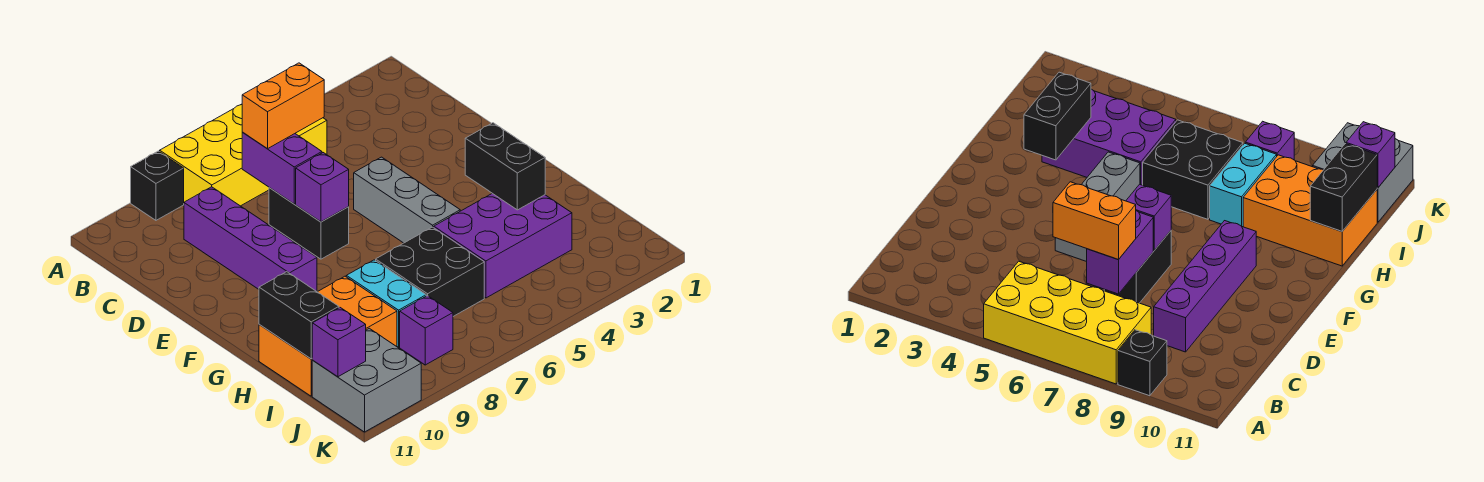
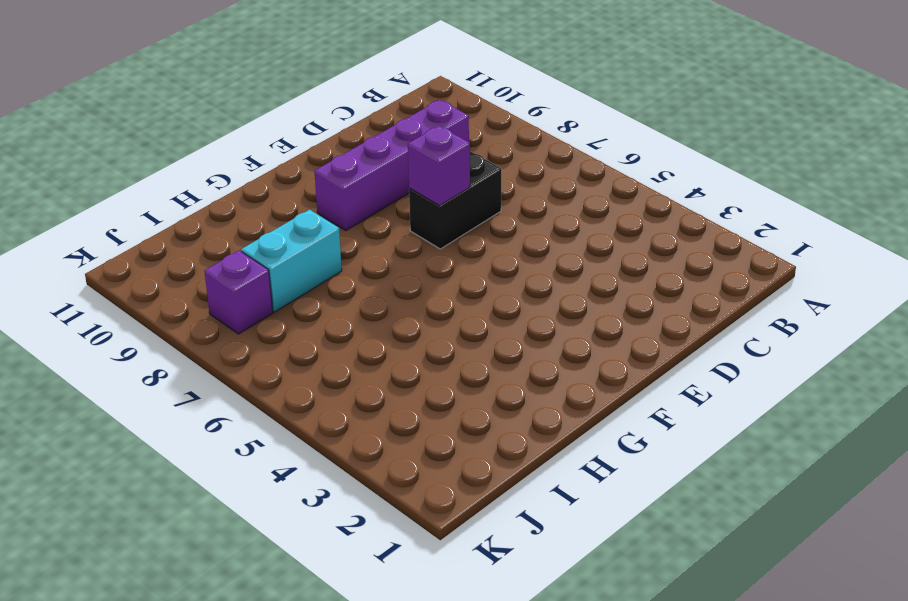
none -> yellow 2x4 brick [160,104,327,206]
none -> black 1x1 brick [131,151,184,220]
none -> grey 1x3 brick [354,157,460,243]

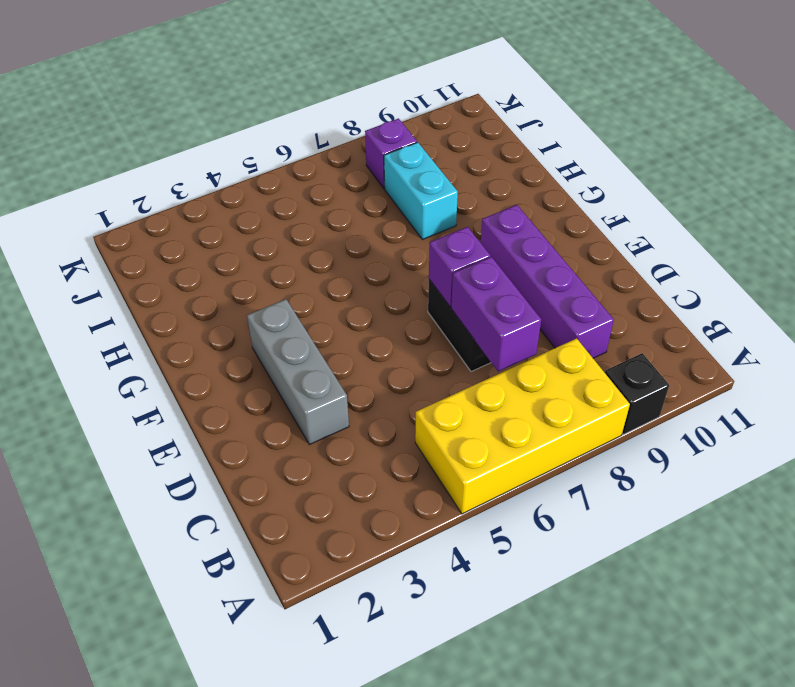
grey 1x3 brick [247,299,349,445] -> grey 1x3 brick moved to [354,157,460,243]
none -> purple 2x3 brick [434,193,572,298]
none -> black 2x2 brick [376,227,484,316]
none -> orange 2x3 brick [259,276,397,396]

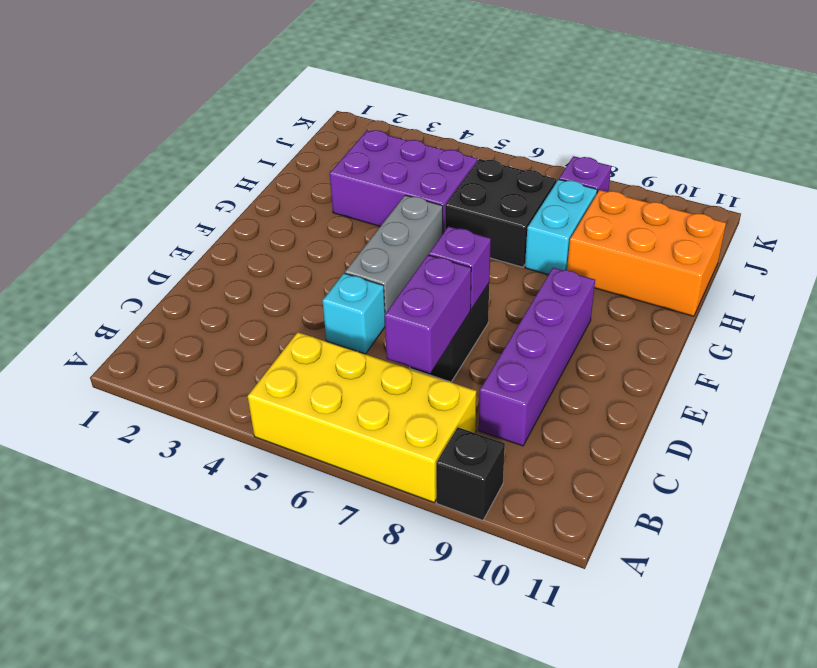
cyan 1x1 brick [323,273,385,354] -> none
none -> grey 2x2 brick [312,328,421,432]
none -> black 1x2 brick [465,123,545,210]
none -> black 1x2 brick [259,272,339,359]

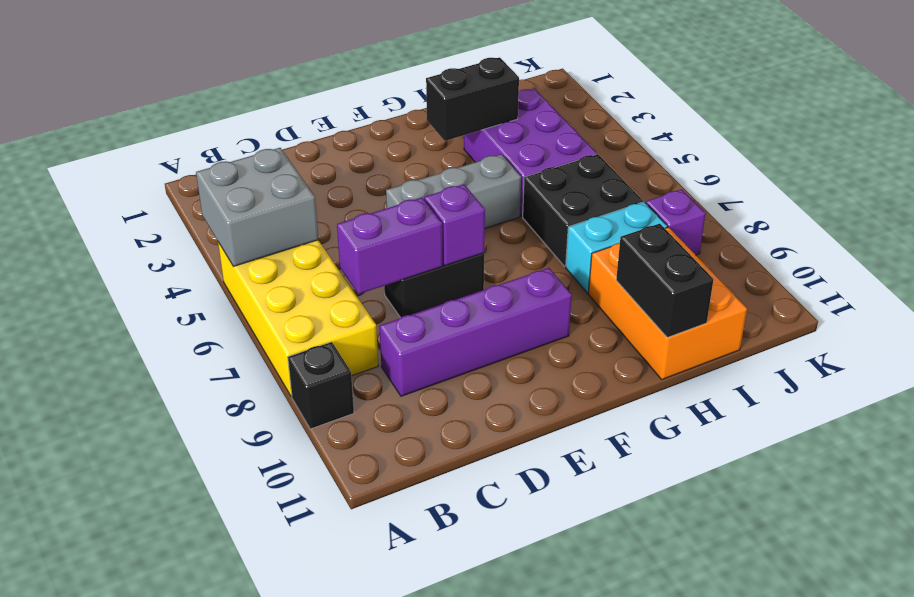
grey 2x2 brick [196,148,318,266] -> grey 2x2 brick moved to [312,328,421,432]
black 1x2 brick [616,224,714,337] -> black 1x2 brick turned to [259,272,339,359]
none -> purple 1x1 brick [312,308,366,377]
none -> orange 1x2 brick [242,63,324,149]

